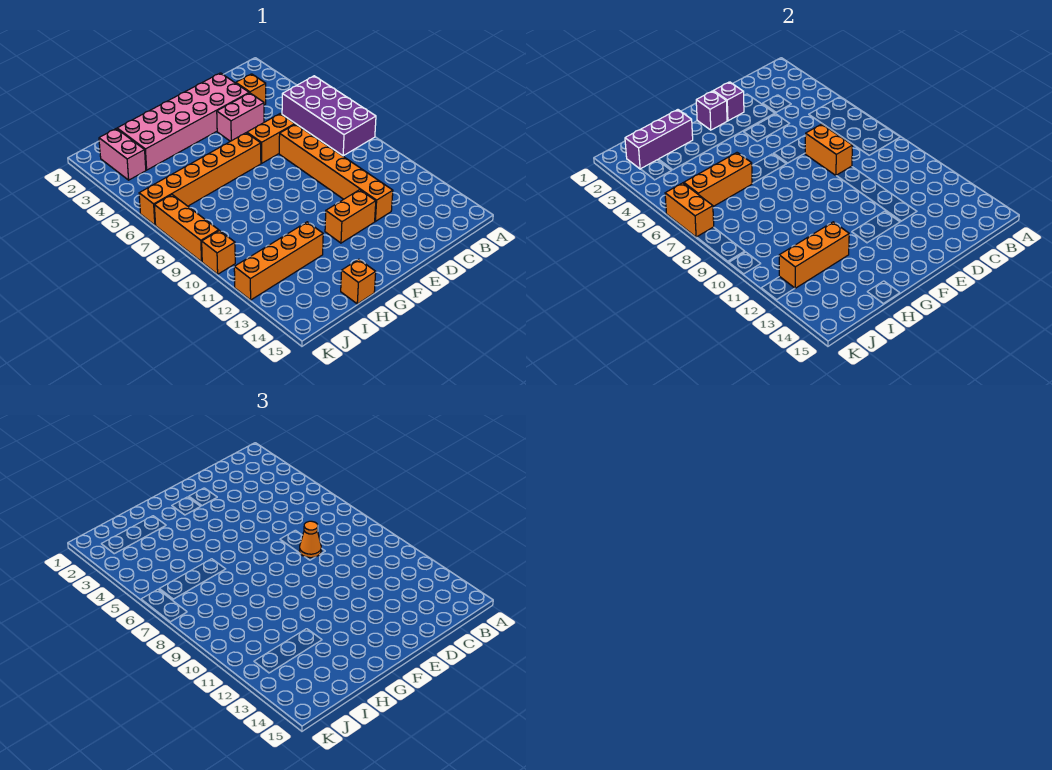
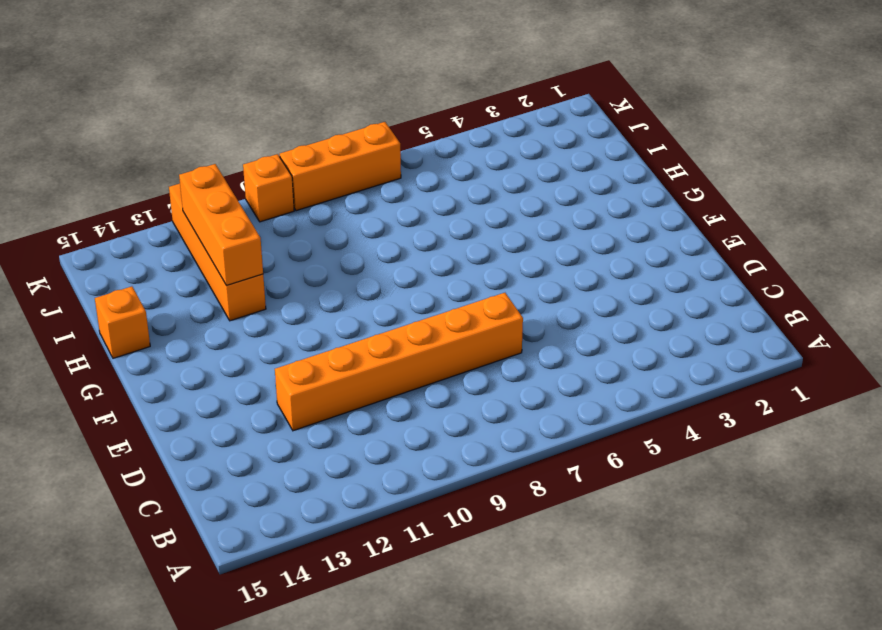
none -> purple 2x4 brick [282,76,376,156]
none -> orange 1x1 brick [236,74,266,105]
none -> pink 2x6 brick [117,73,249,170]

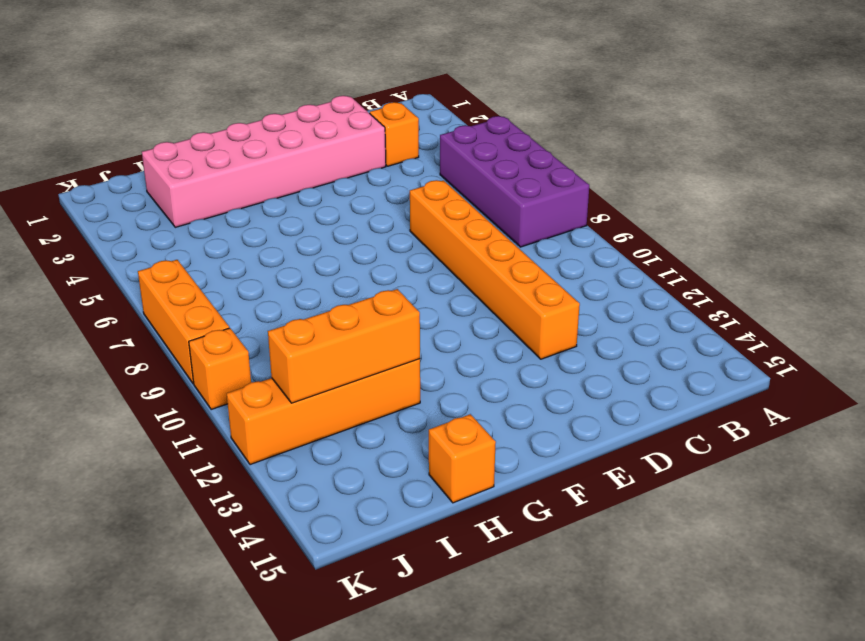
none -> pink 1x2 brick [217,93,264,141]
none -> orange 1x2 brick [247,114,295,163]
none -> orange 1x2 brick [325,190,376,243]

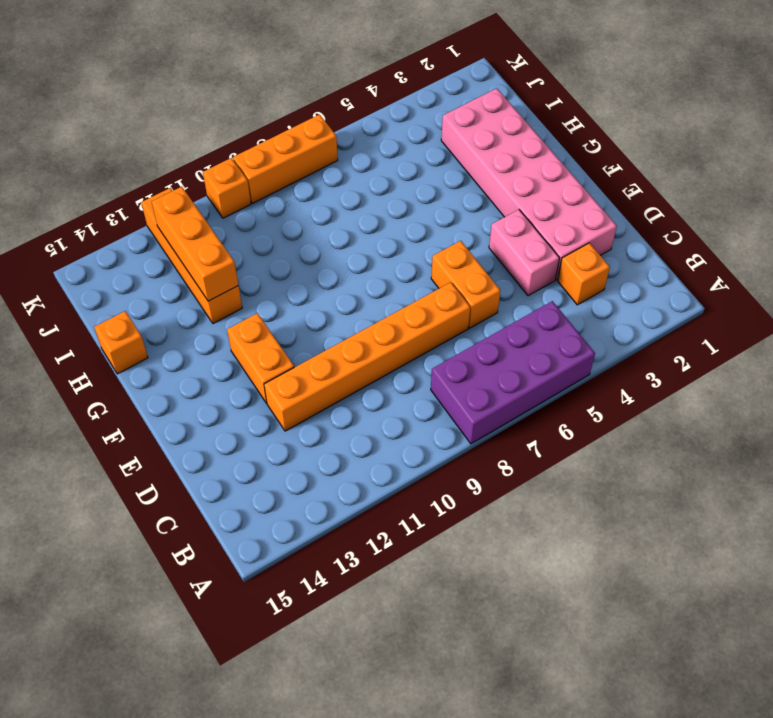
none -> orange 1x6 brick [139,133,261,225]
none -> pink 1x2 brick [99,129,146,180]
none -> orange 1x2 brick [805,124,853,175]

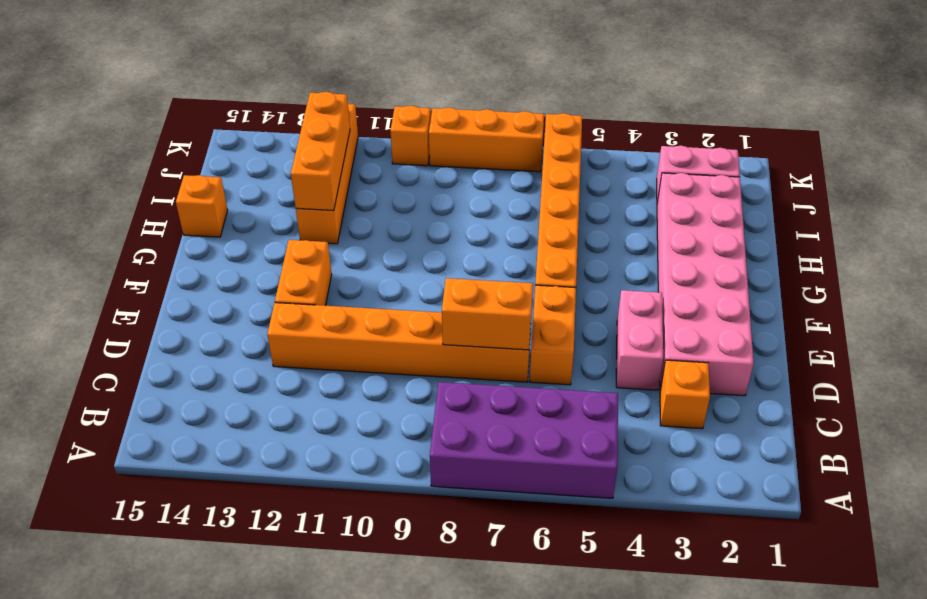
none -> purple 1x1 brick [714,82,744,121]
none -> purple 1x1 brick [696,91,727,130]
none -> purple 1x3 brick [625,110,693,169]

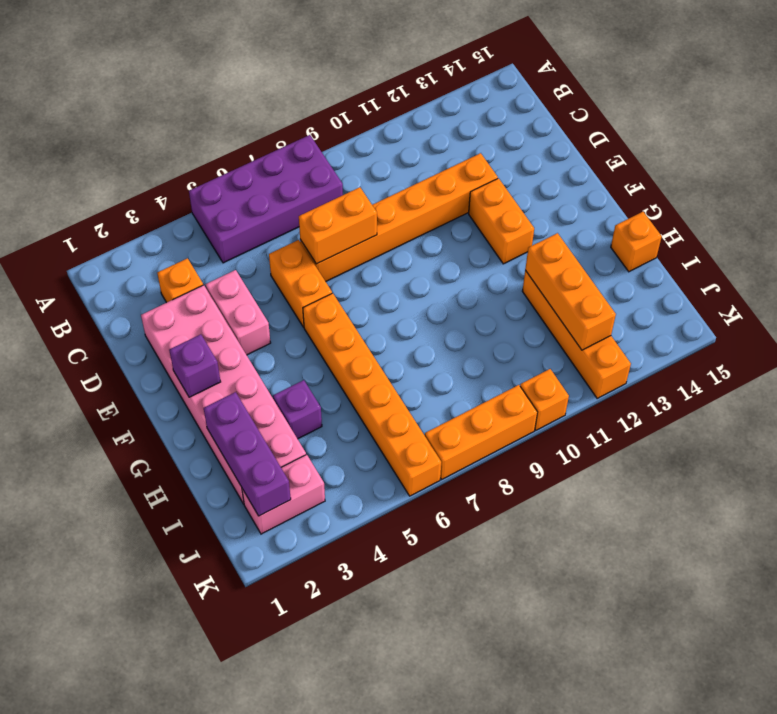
purple 1x1 brick [273,380,322,439] -> purple 1x1 brick moved to [714,82,744,121]
none -> orange 1x3 brick [684,153,752,207]
none -> orange 1x2 brick [665,183,714,237]
none -> orange 1x1 cone [300,521,321,558]

